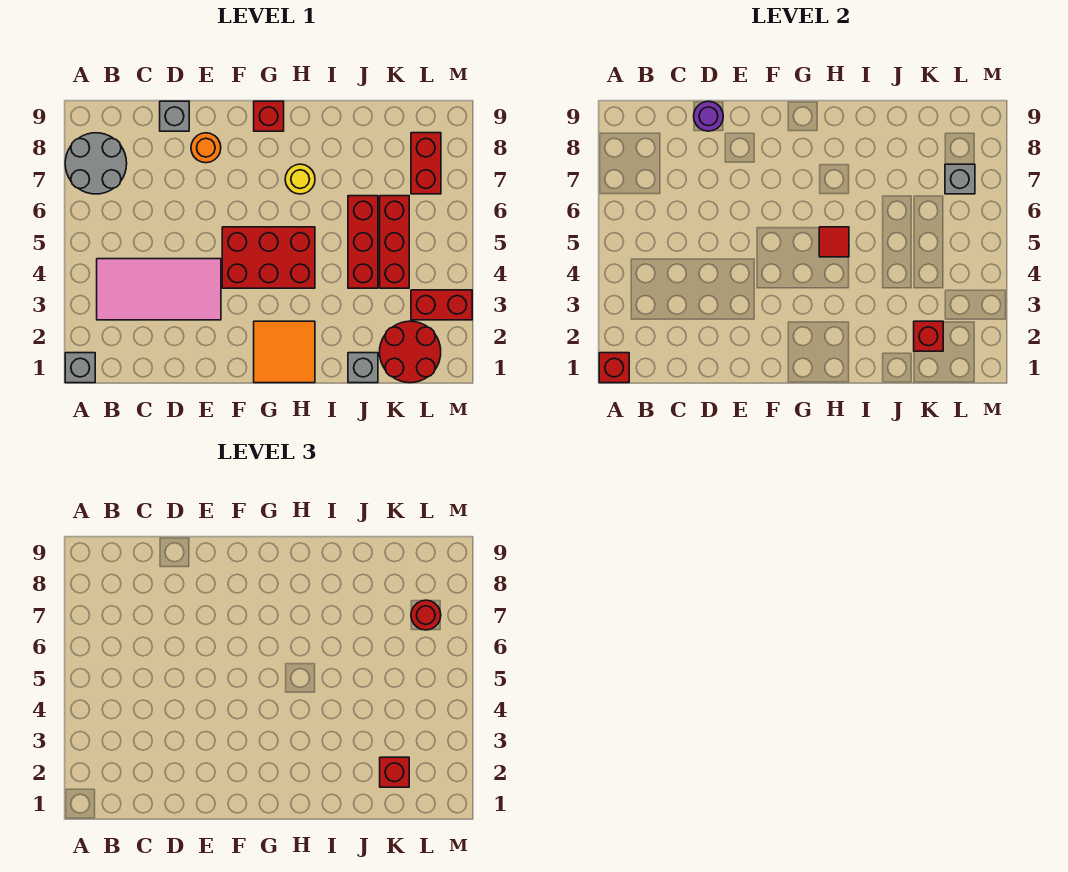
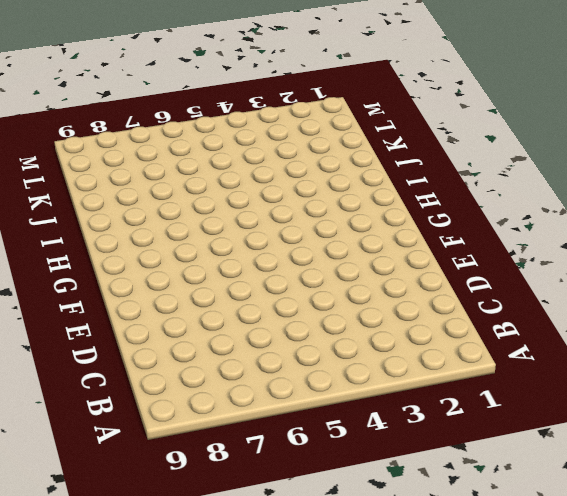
none -> grey 1x1 brick [65,353,95,383]
none -> grey 2x2 round brick [65,133,127,194]
none -> pink 2x4 tile [97,259,221,320]

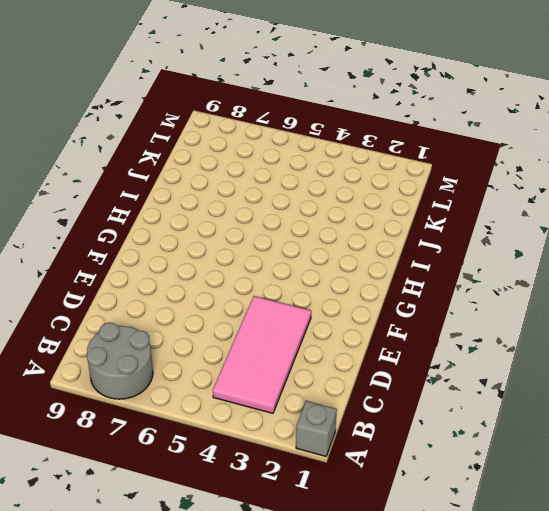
none -> grey 1x1 brick [160,101,189,131]
none -> orange 1x1 round brick [191,133,221,163]
none -> red 2x3 brick [222,227,315,288]

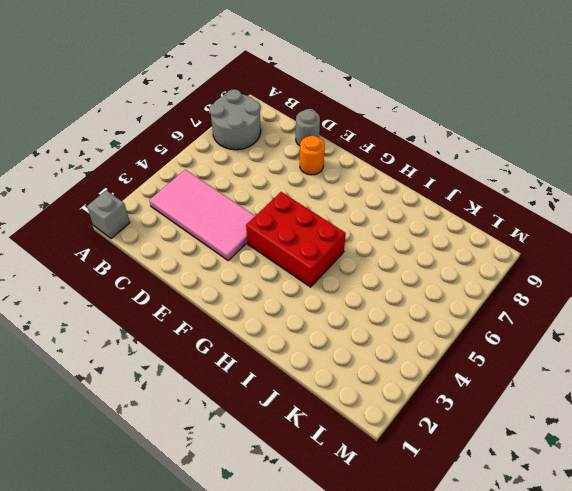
grey 1x1 round brick [296,109,320,146] -> grey 1x1 brick [160,101,189,131]
none -> orange 2x2 tile [254,321,315,383]
none -> red 1x1 brick [254,101,284,131]
none -> yellow 1x1 round brick [285,164,315,194]

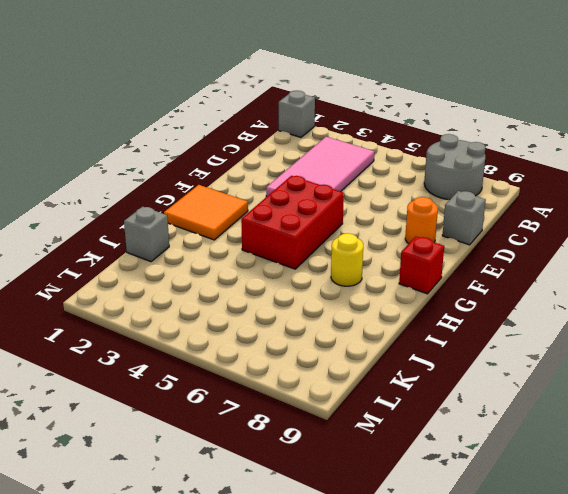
none -> red 1x3 brick [348,196,378,288]
none -> red 2x2 round brick [380,321,441,383]
none -> red 1x3 brick [380,196,409,288]

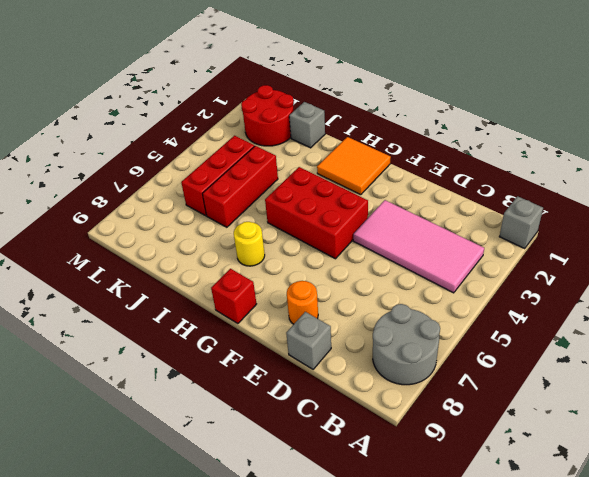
none -> red 1x2 brick [411,290,472,320]
none -> red 1x2 brick [411,133,441,194]
none -> red 1x1 brick [599,353,629,383]

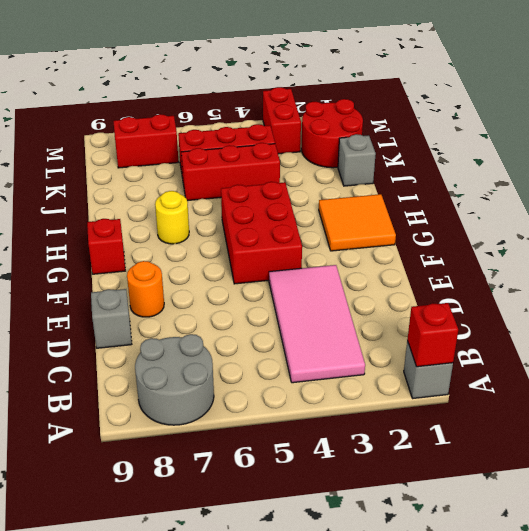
none -> purple 1x1 round brick [694,101,723,131]
none -> red 1x1 tile [819,227,849,257]
none -> red 1x1 brick [914,321,943,351]

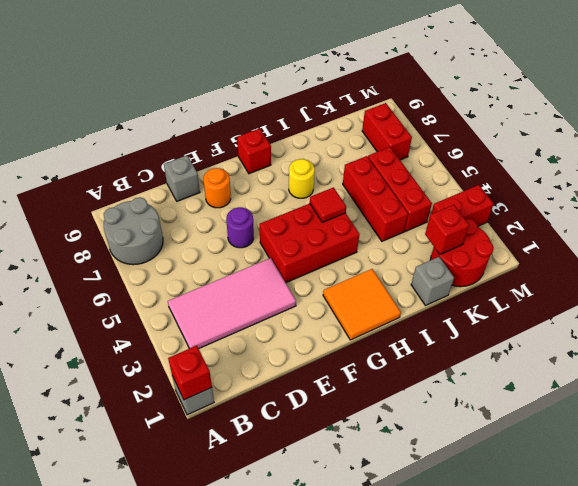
purple 1x1 round brick [226,207,254,248] -> purple 1x1 round brick moved to [694,101,723,131]
none -> grey 1x1 brick [945,164,975,194]
none -> red 1x1 brick [380,757,409,787]
none -> red 1x1 round brick [411,600,441,630]

